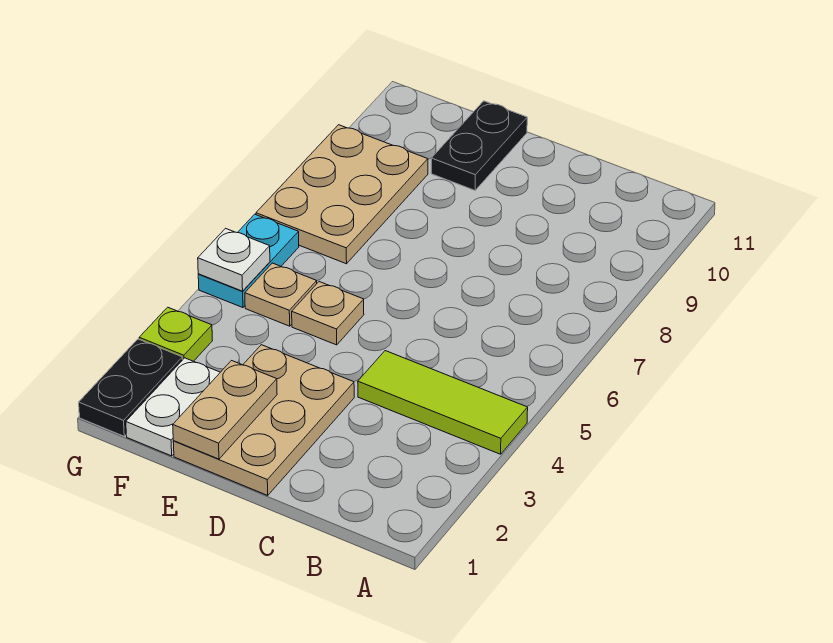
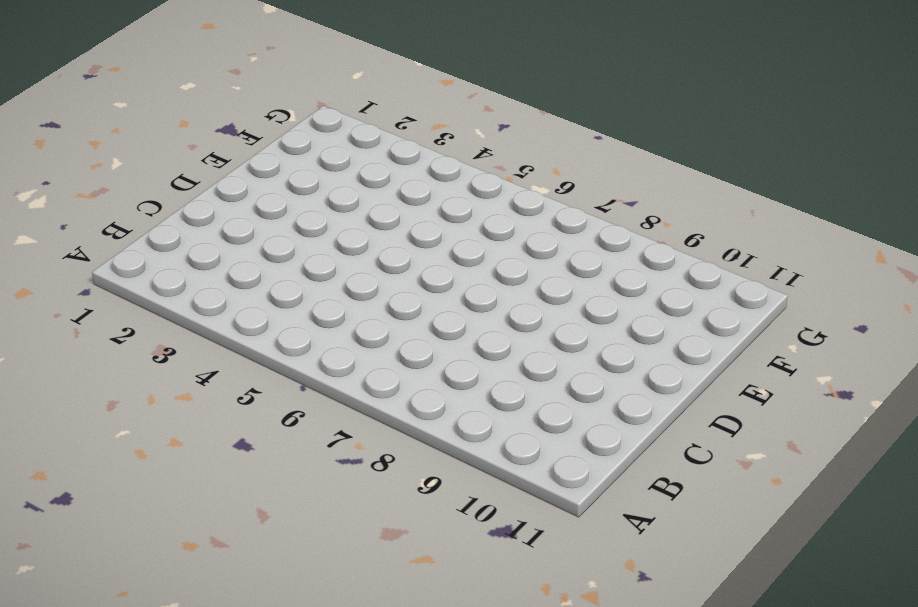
none -> lime 1x3 tile [358,351,528,454]
none -> tan 2x3 plate [173,345,354,495]
none -> tan 1x1 plate [292,282,364,345]

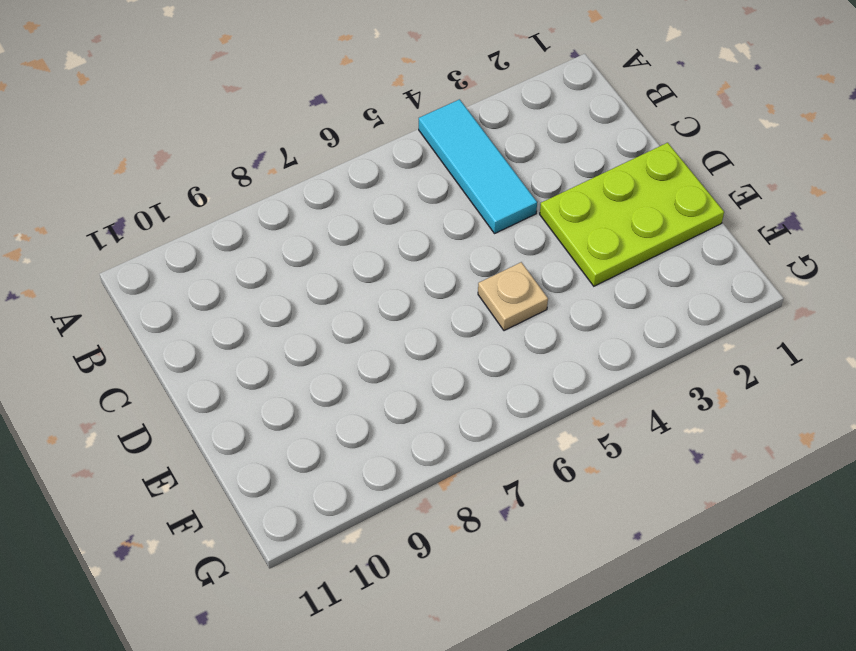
cyan 1x3 tile [419,99,537,233] -> lime 1x3 tile [358,351,528,454]
lime 2x3 plate [540,143,724,286] -> tan 2x3 plate [173,345,354,495]
none -> black 1x2 plate [431,101,527,190]
none -> white 1x2 plate [126,358,220,456]
none -> tan 1x1 plate [245,263,317,326]

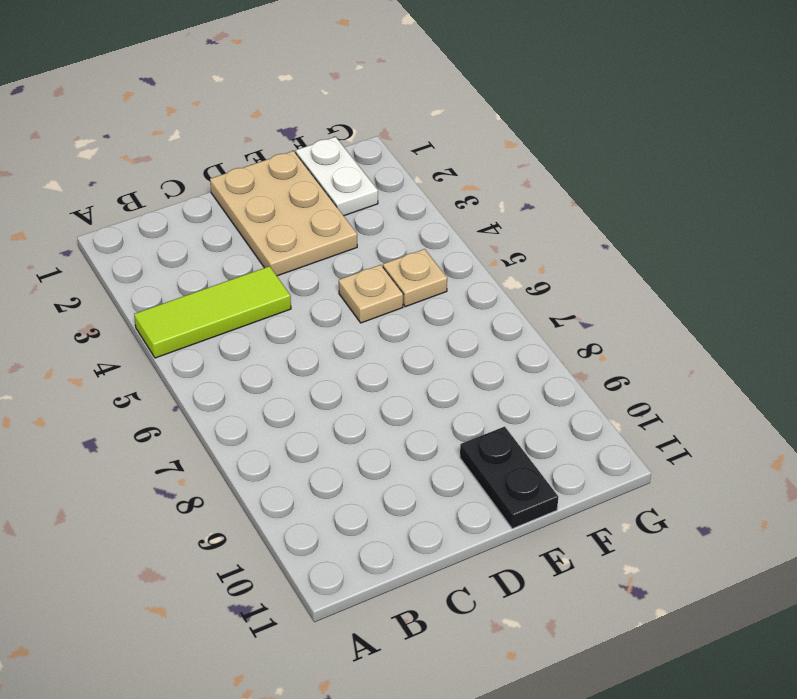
none -> tan 2x3 plate [256,125,428,264]
none -> black 1x2 plate [79,339,182,436]
none -> lime 1x1 plate [139,307,212,361]

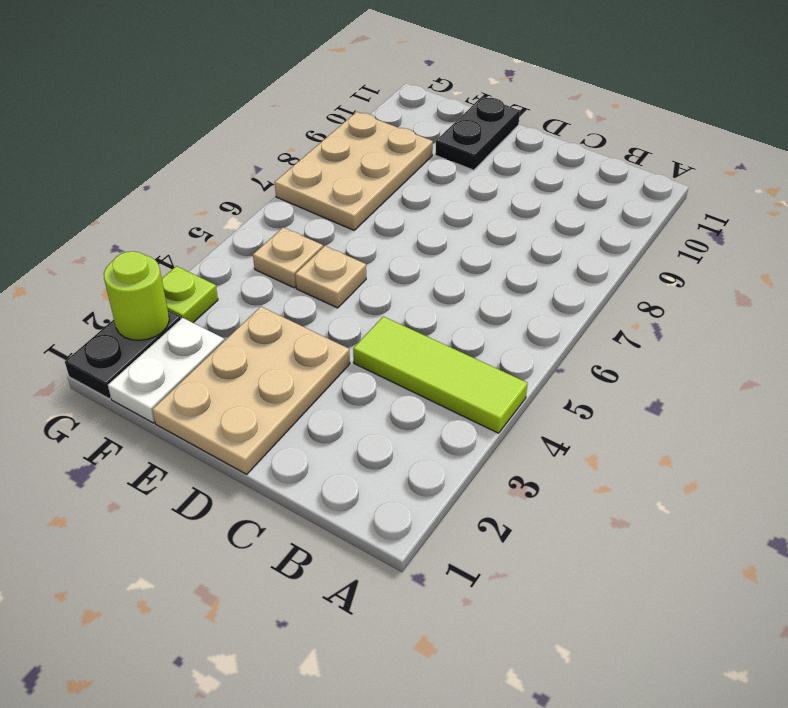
lime 1x1 round brick [104,251,169,340] -> none
none -> cyan 1x2 plate [198,214,299,308]
none -> tan 1x2 plate [173,361,277,459]
none -> white 1x1 plate [198,228,270,291]

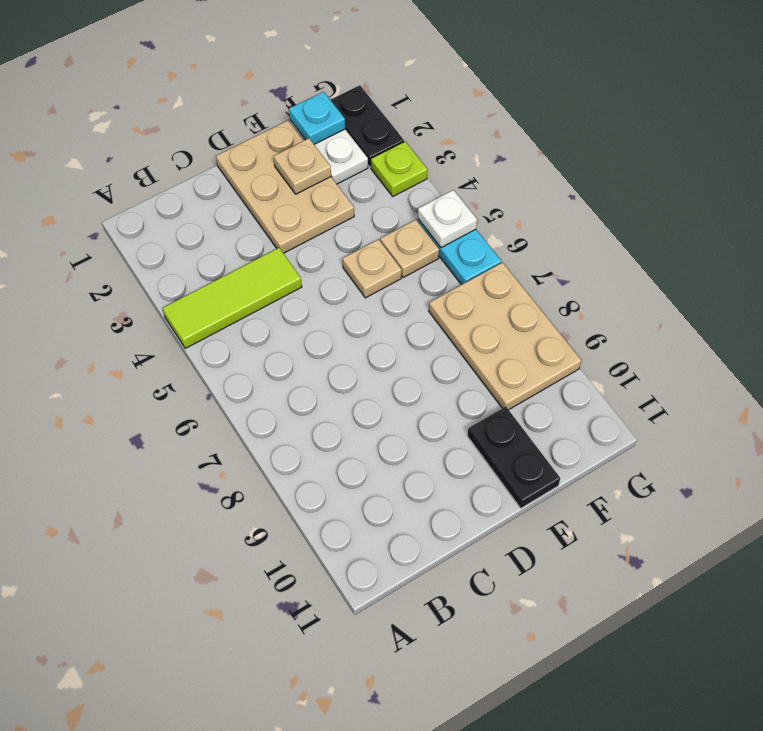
tan 1x1 plate [274,138,331,194] -> tan 1x2 plate [173,361,277,459]
cyan 1x1 plate [289,92,345,144] -> none

